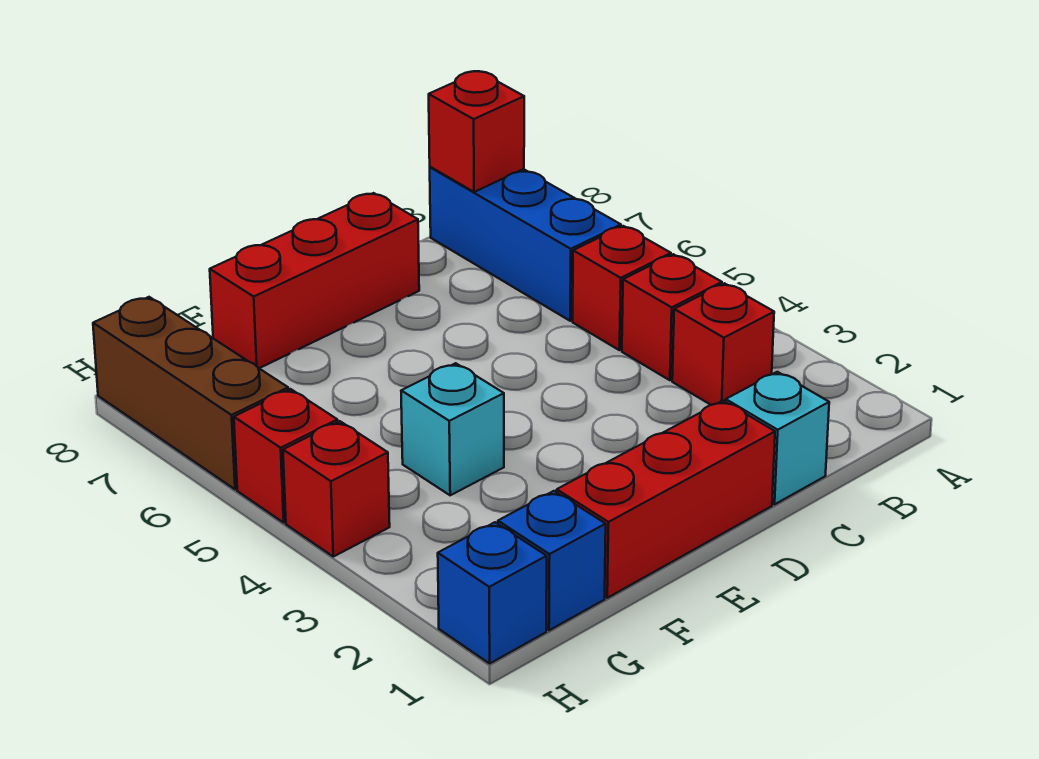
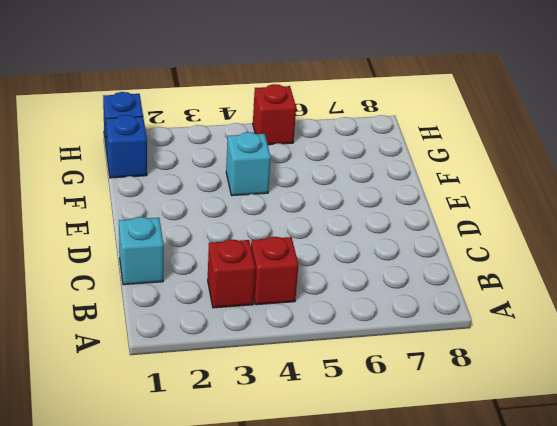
none -> red 1x1 brick [573,226,671,350]
none -> blue 1x3 brick [430,167,621,321]
none -> red 1x3 brick [557,401,775,598]

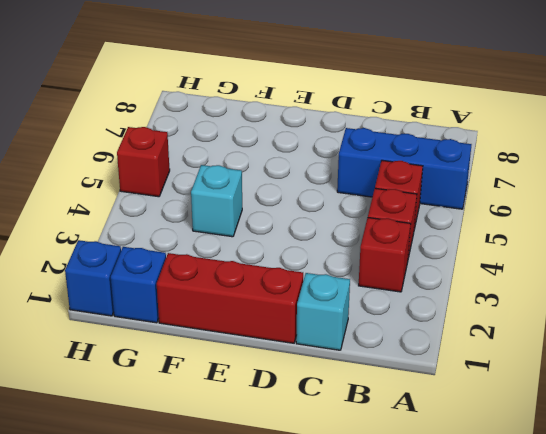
blue 1x3 brick [337,128,472,209] -> blue 1x3 brick turned to [430,167,621,321]
none -> red 1x3 brick [210,193,419,368]
none -> red 1x1 brick [283,421,390,557]
none -> brown 1x3 brick [93,297,288,489]

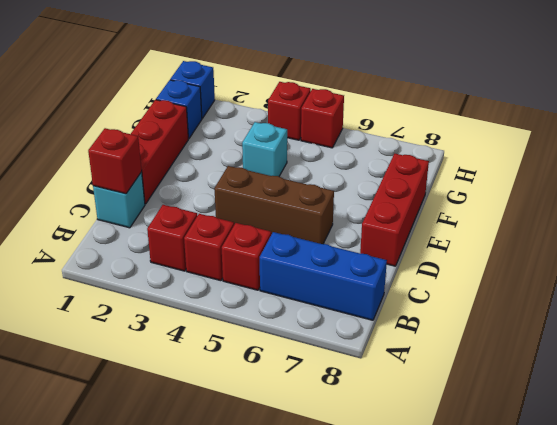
red 1x1 brick [88,128,142,194] -> red 1x1 brick moved to [429,71,524,192]
brown 1x3 brick [214,166,334,244] -> brown 1x3 brick moved to [93,297,288,489]

